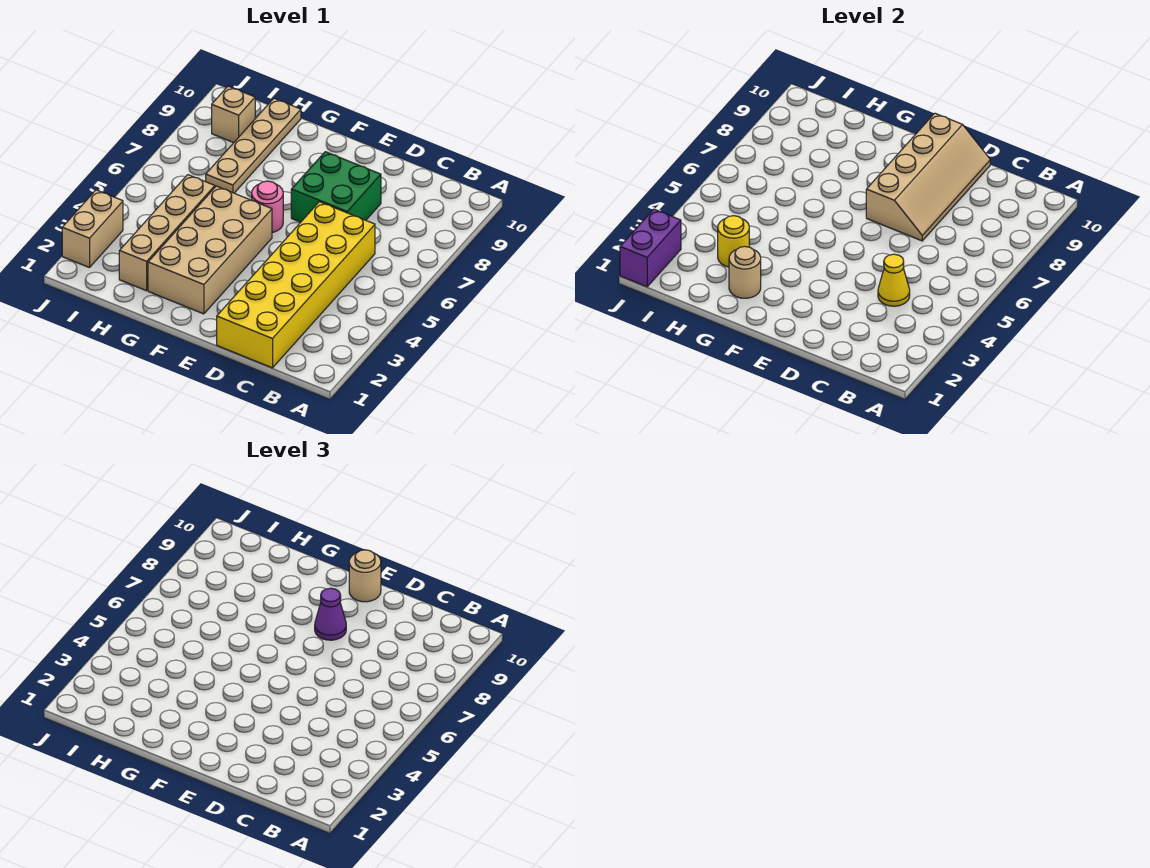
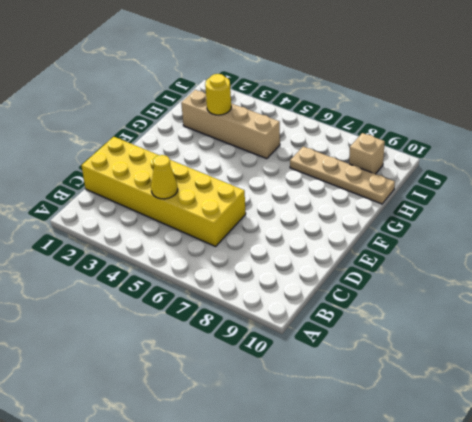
none -> green 2x2 brick [291,152,381,222]
none -> tan 2x4 brick [148,186,272,314]
none -> pink 1x1 round brick [252,181,283,233]

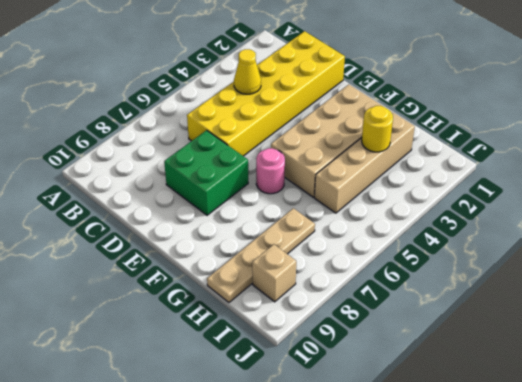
none -> tan 1x2 brick [62,190,123,268]
none -> tan 2x4 slope [866,113,990,241]
none -> tan 1x1 round brick [729,247,761,298]

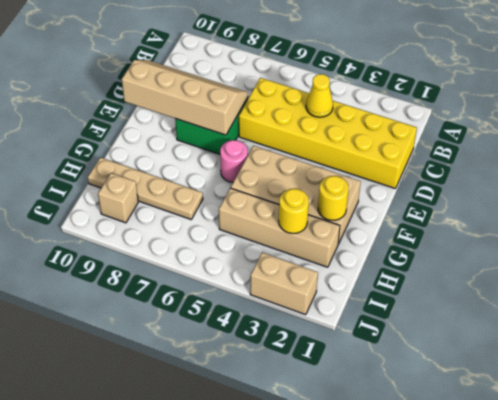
yellow 1x1 round brick [318,176,349,220] -> tan 1x1 round brick [729,247,761,298]
none -> purple 1x2 brick [620,209,681,287]
none -> purple 1x1 cone [315,588,346,640]
none -> tan 1x1 round brick [349,550,381,602]

